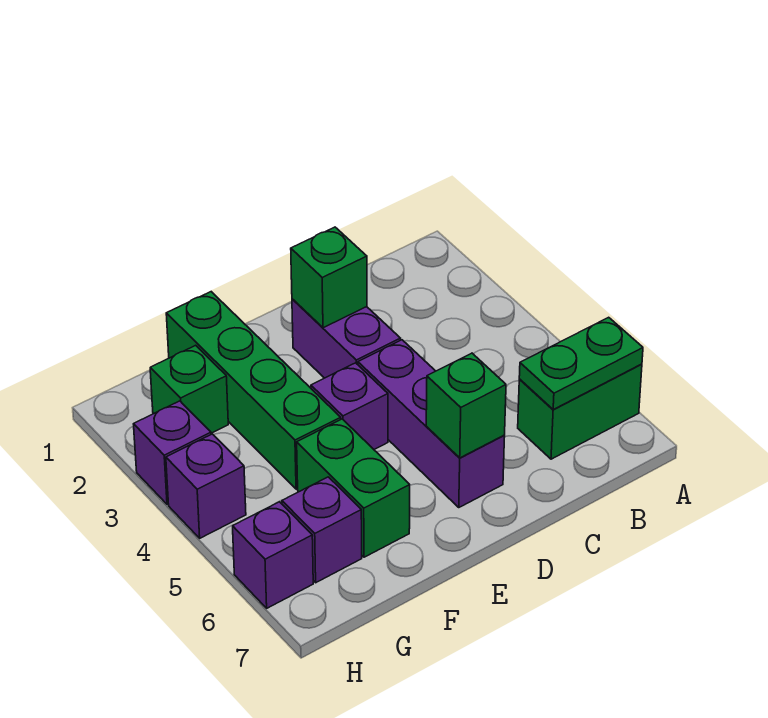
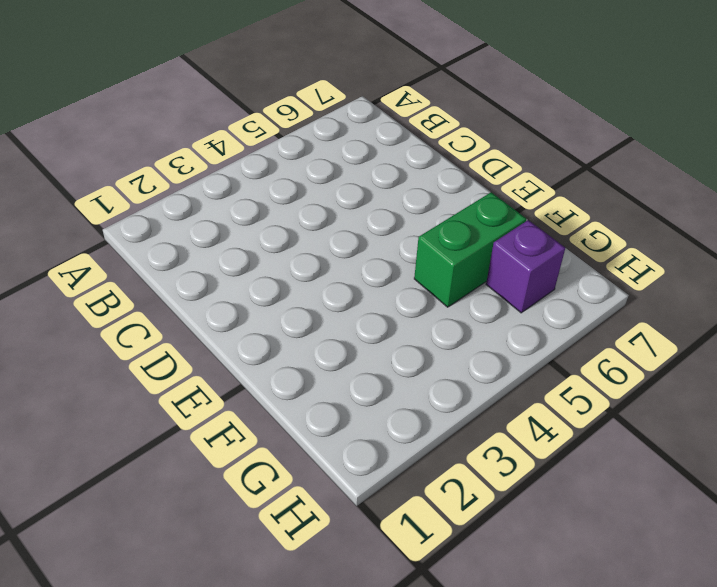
none -> green 1x2 brick [518,364,642,459]
none -> purple 1x2 brick [292,299,401,378]
none -> purple 1x3 brick [358,340,505,507]

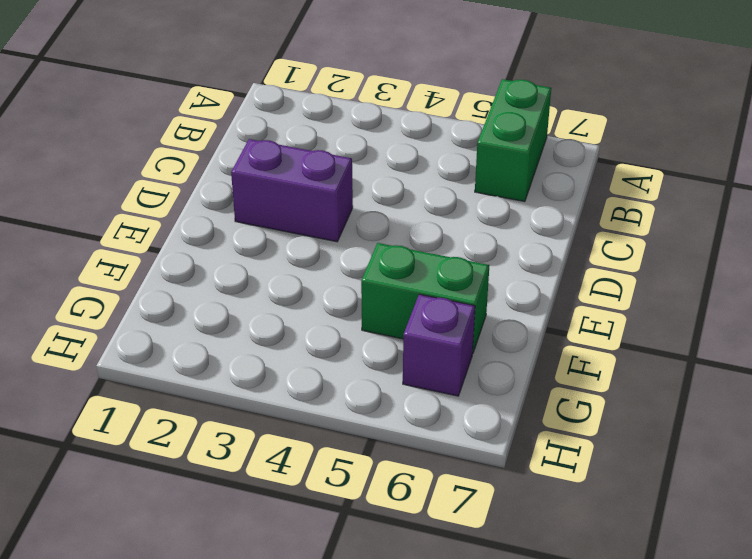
none -> purple 1x3 brick [358,340,505,507]
none -> purple 1x1 brick [311,363,388,449]
none -> green 1x4 brick [166,292,341,489]

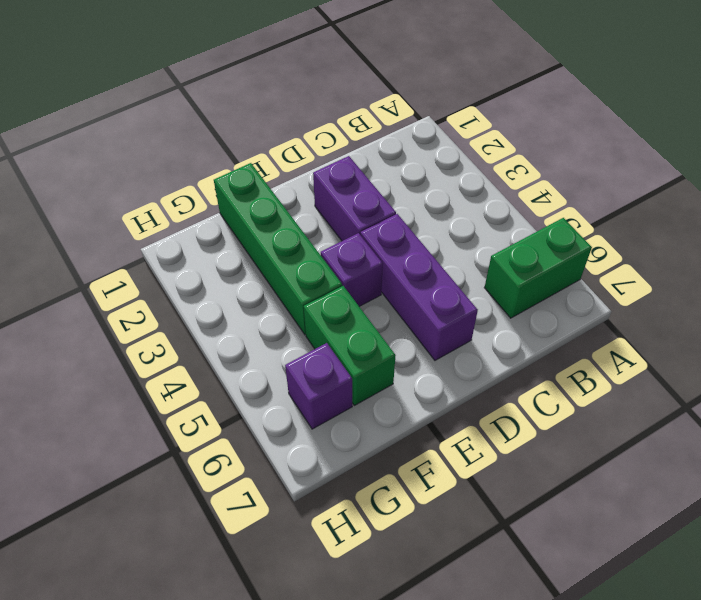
none -> green 1x1 brick [150,345,228,433]
none -> purple 1x1 brick [134,401,211,504]
none -> purple 1x1 brick [166,434,246,538]

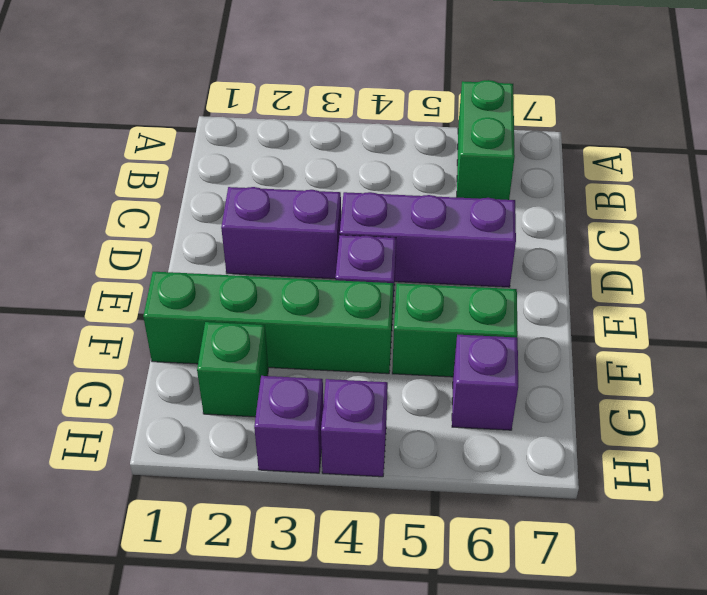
none -> purple 1x1 brick [233,502,313,608]
none -> green 1x2 plate [519,317,643,409]
none -> green 1x1 brick [291,227,367,328]

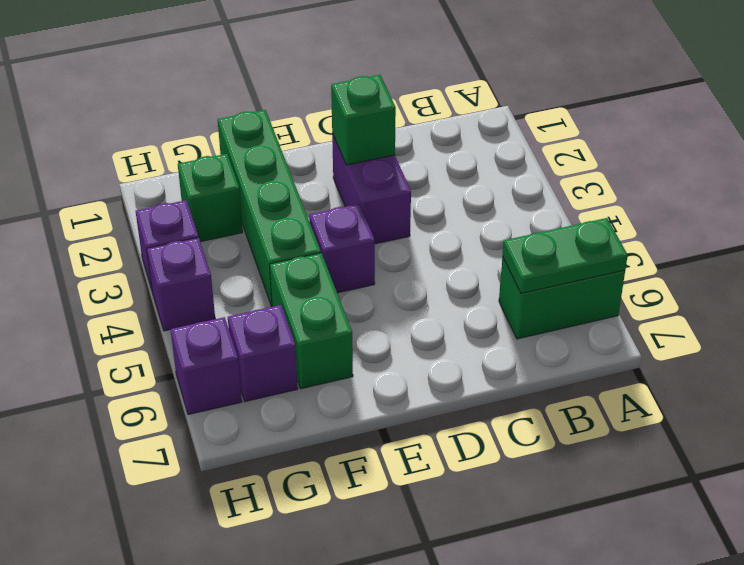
none -> purple 1x3 brick [358,340,505,507]
none -> green 1x1 brick [426,353,506,458]

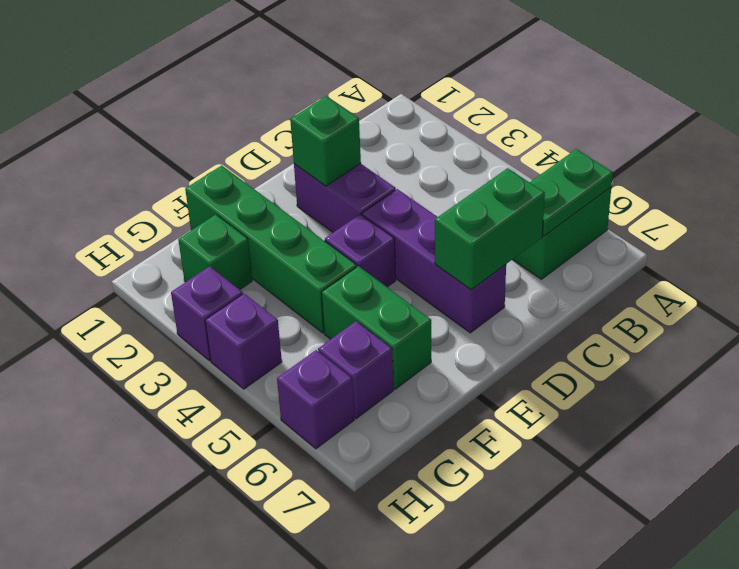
green 1x2 brick [435,168,545,290] -> green 1x1 brick [426,353,506,458]

